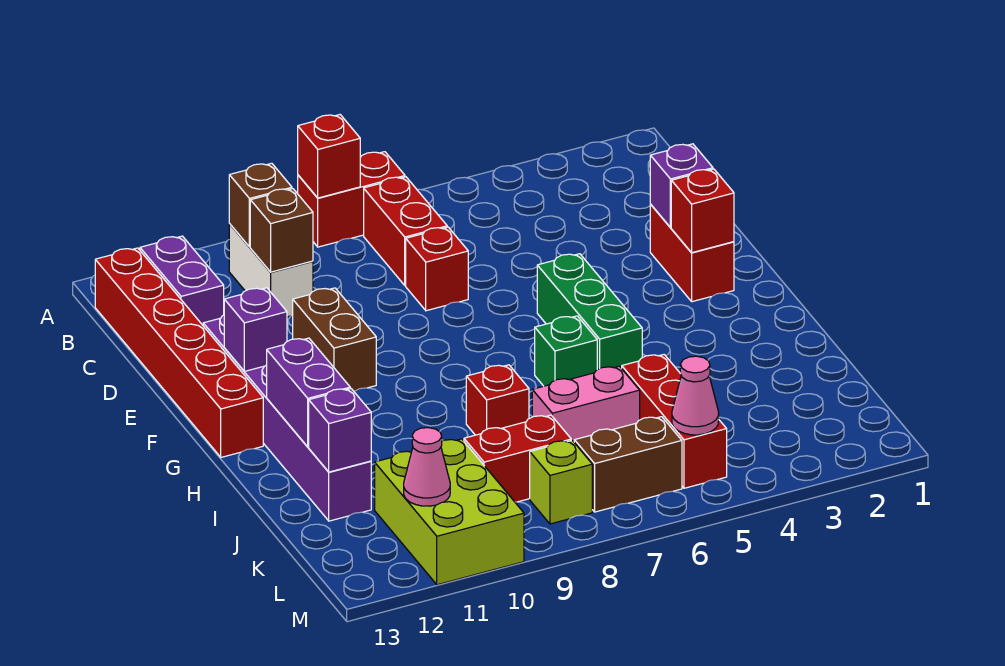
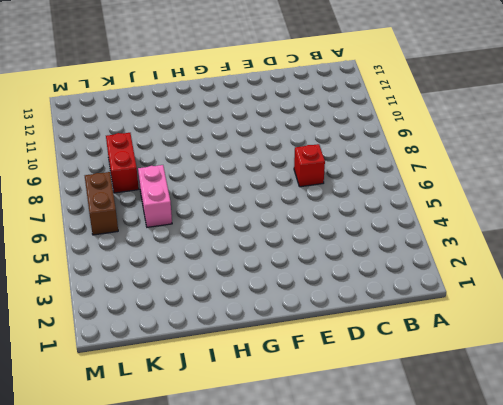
none -> red 1x2 brick [298,152,405,247]
none -> red 1x2 brick [364,177,447,285]
none -> white 1x2 brick [229,224,313,317]

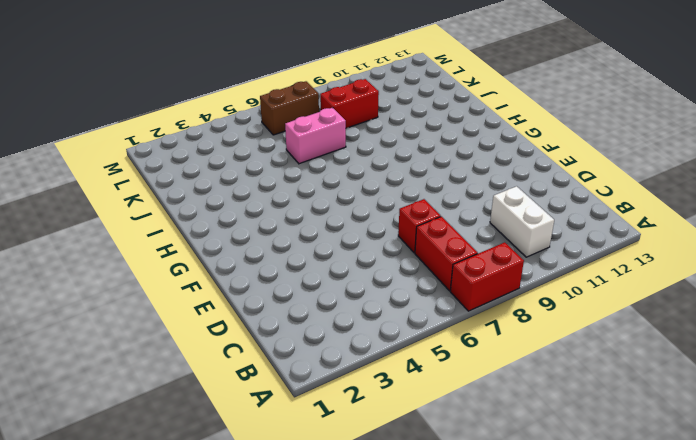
none -> purple 1x2 brick [140,236,224,325]
none -> red 1x6 brick [95,248,263,457]
none -> red 1x2 brick [650,204,734,302]

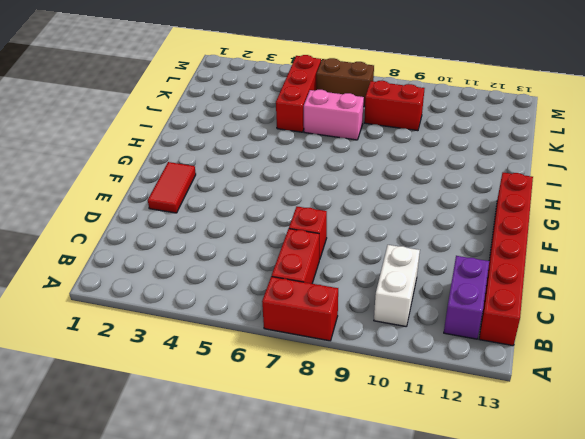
red 1x2 tile [148,162,196,213] -> red 1x2 brick [650,204,734,302]
none -> brown 1x2 brick [293,288,376,391]
none -> purple 1x6 brick [203,315,371,521]
none -> green 1x3 brick [537,254,642,370]

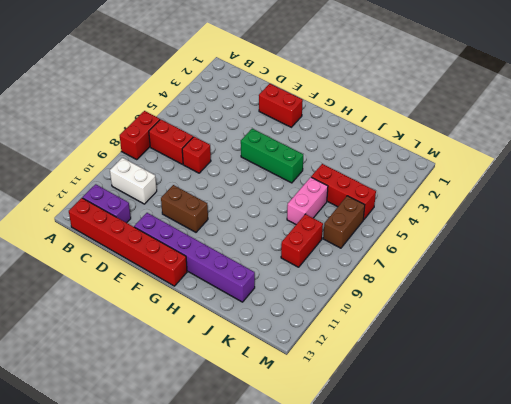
none -> green 1x1 brick [535,316,597,386]
none -> red 1x1 brick [466,365,529,435]
none -> lime 2x3 brick [375,439,524,585]

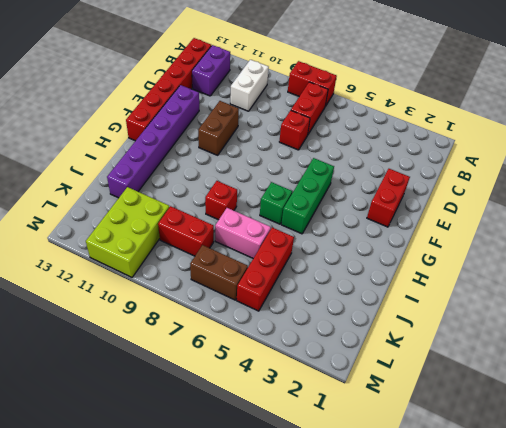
none -> lime 1x1 brick [530,440,592,524]
none -> red 1x1 brick [298,115,360,198]
none -> brown 1x1 brick [229,163,292,247]

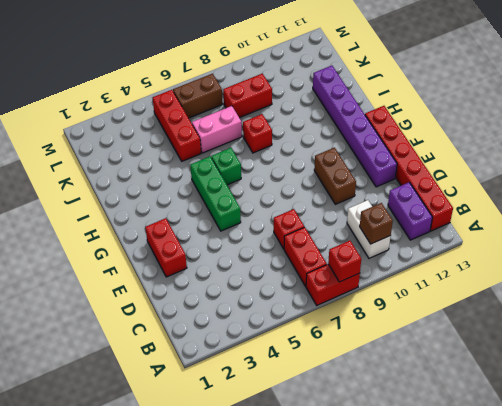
none -> lime 2x3 brick [375,439,524,585]
none -> lime 1x1 brick [530,440,592,524]
none -> brown 1x1 brick [250,189,313,272]

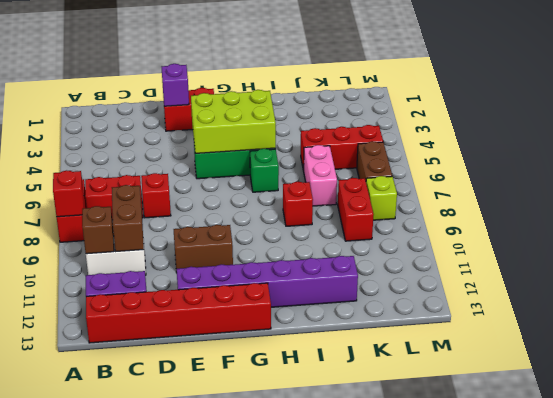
brown 1x2 brick [112,185,144,252] -> brown 1x1 brick [250,189,313,272]
lime 2x3 brick [191,90,276,153] -> lime 2x3 brick moved to [375,439,524,585]
none -> red 1x1 brick [671,169,734,253]
none -> purple 1x1 brick [224,288,287,371]
none -> purple 1x2 brick [267,338,350,447]

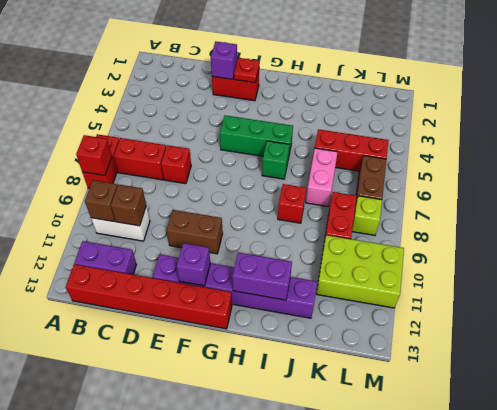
red 1x1 plate [234,58,259,83] -> red 1x1 brick [671,169,734,253]
none -> purple 1x1 brick [309,389,371,472]
none -> pink 1x1 cone [672,356,719,435]
none -> pink 1x1 cone [404,428,450,506]

